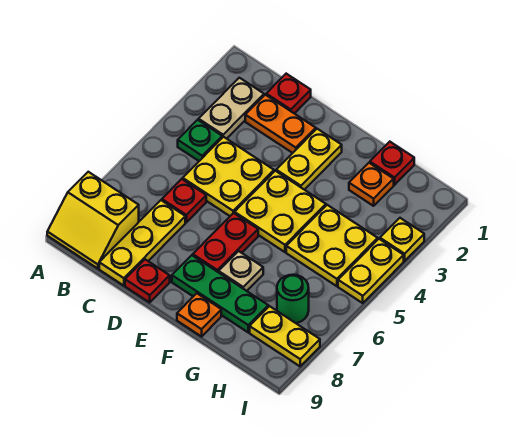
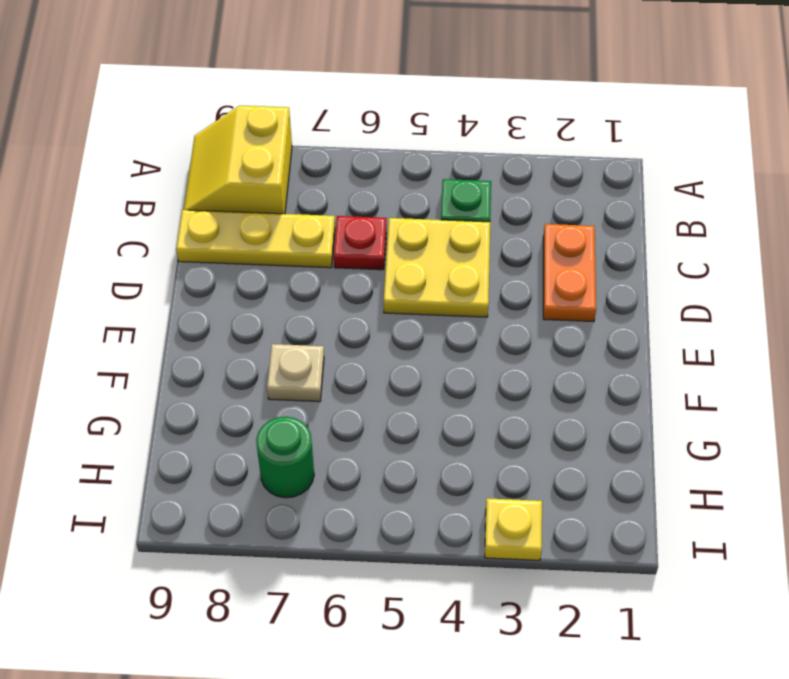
none -> tan 1x2 plate [199,78,264,139]
none -> red 1x1 plate [266,74,311,114]
none -> red 1x1 plate [125,259,170,302]

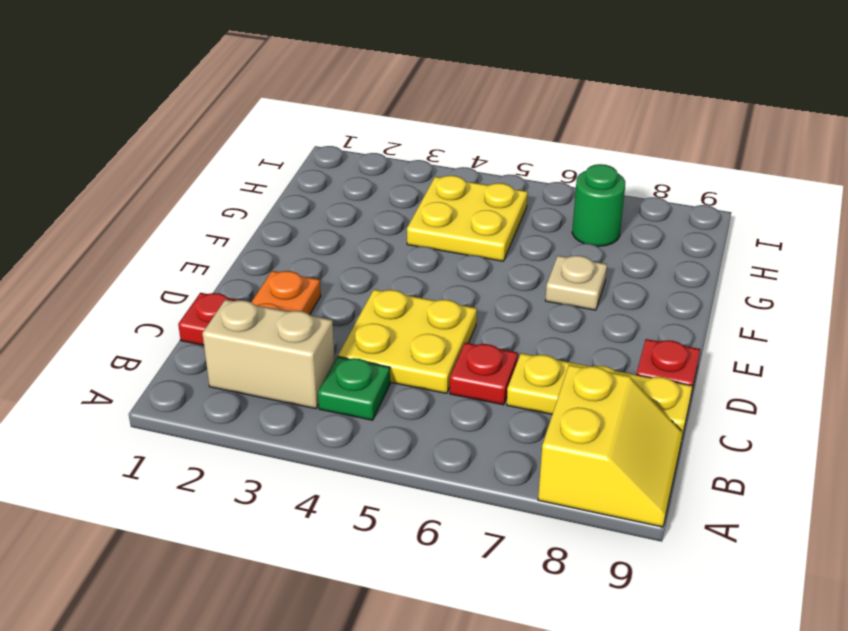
tan 1x2 brick [202,300,335,409] -> tan 1x2 plate [199,78,264,139]
none -> yellow 1x2 plate [276,129,342,190]
none -> yellow 2x2 plate [235,171,326,252]
none -> red 1x2 plate [193,213,258,272]

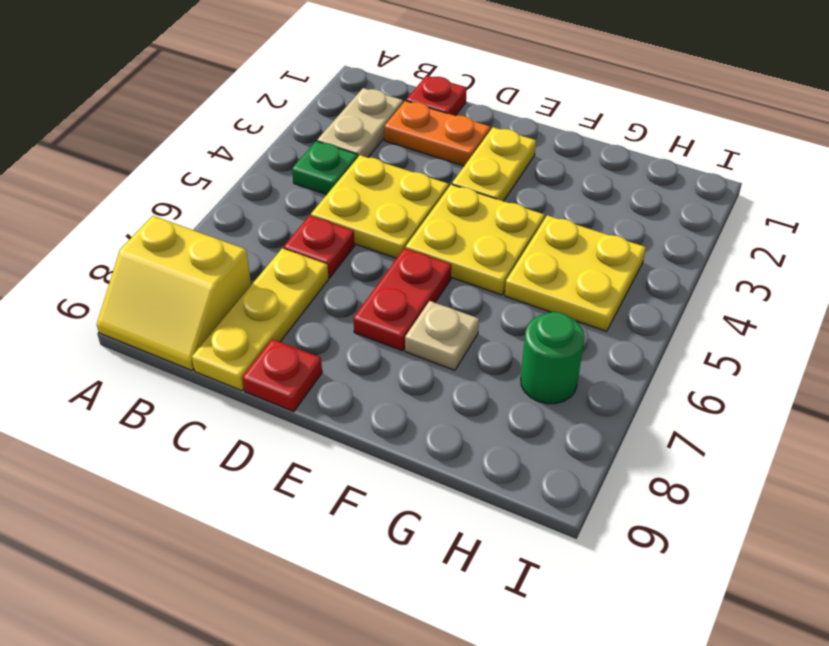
none -> green 1x3 plate [172,255,268,332]
none -> orange 1x1 plate [177,293,221,337]
none -> red 1x1 plate [370,142,414,185]

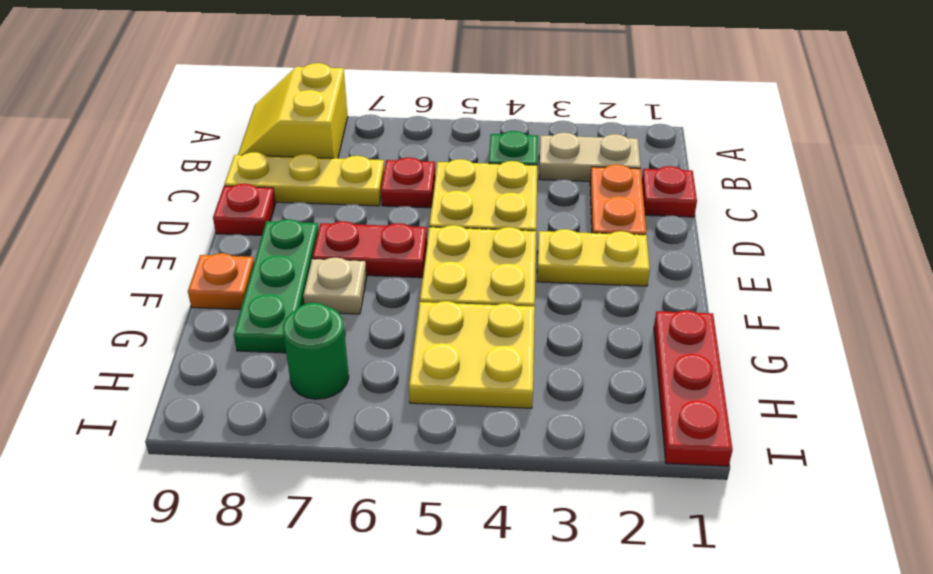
red 1x3 plate [654,310,733,466] -> red 1x1 plate [370,142,414,185]
none -> orange 1x1 plate [349,163,394,206]
none -> yellow 1x2 plate [250,306,320,366]
none -> yellow 1x1 plate [380,218,424,261]

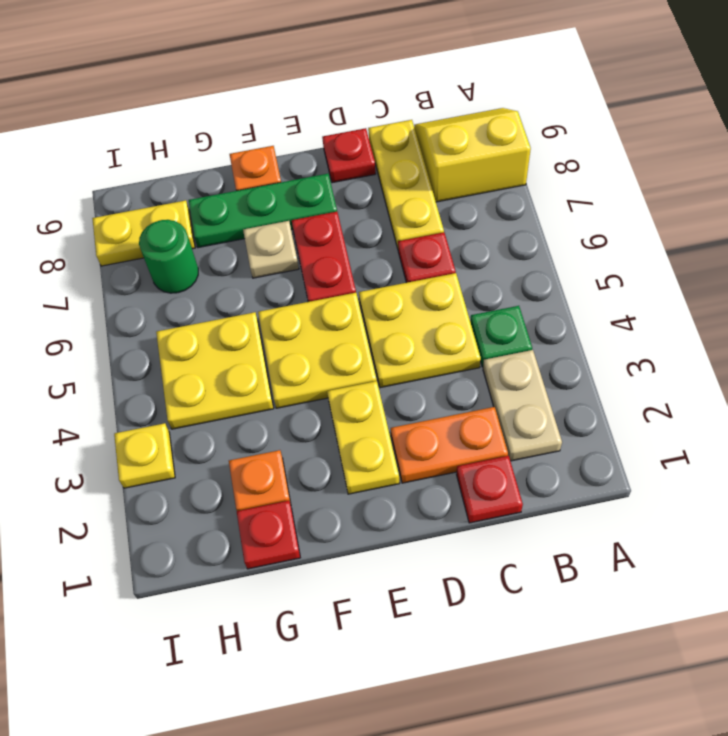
none -> yellow 1x2 plate [338,239,404,303]

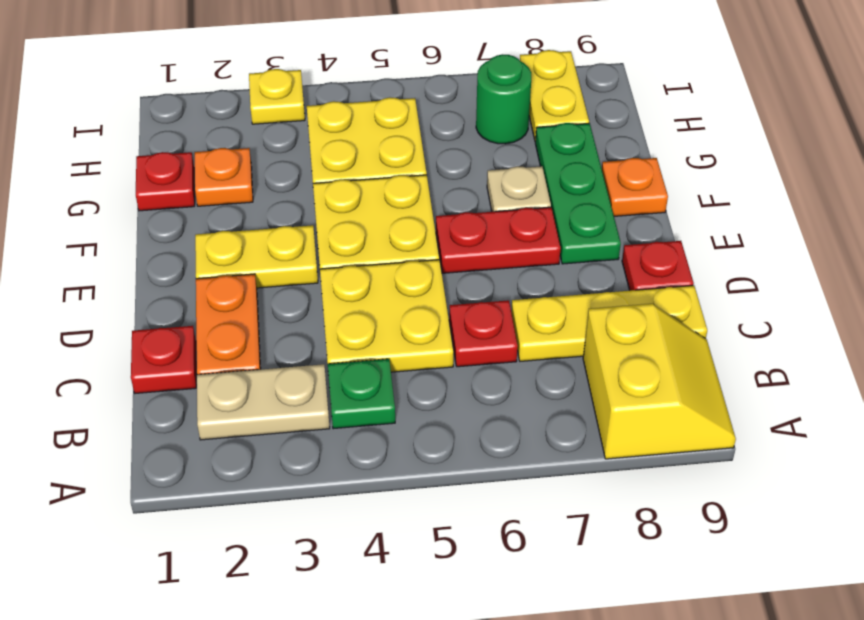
none -> yellow 1x2 plate [338,239,404,303]

